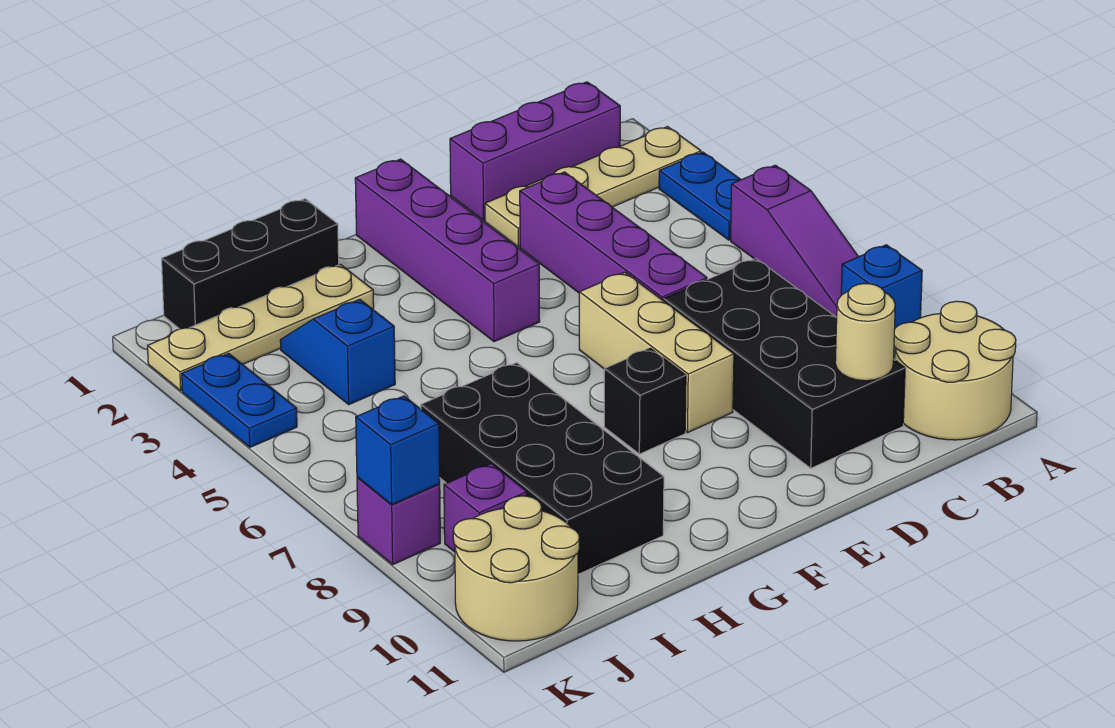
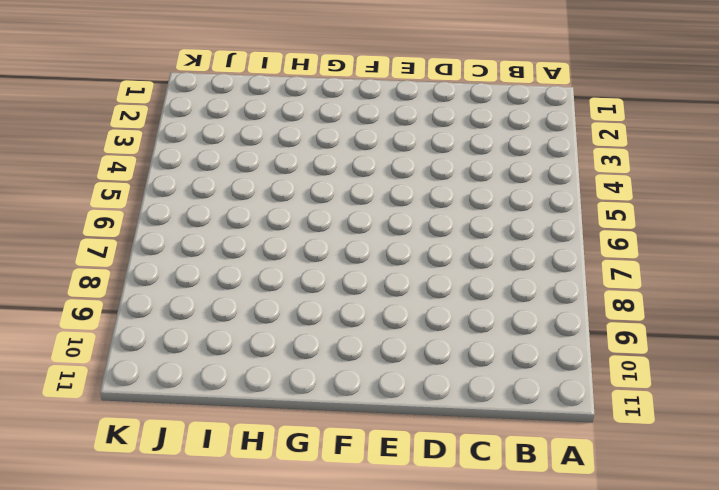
none -> tan 1x4 plate [485,127,701,247]
none -> blue 1x2 plate [659,152,741,240]
none -> purple 1x3 slope [731,165,858,317]

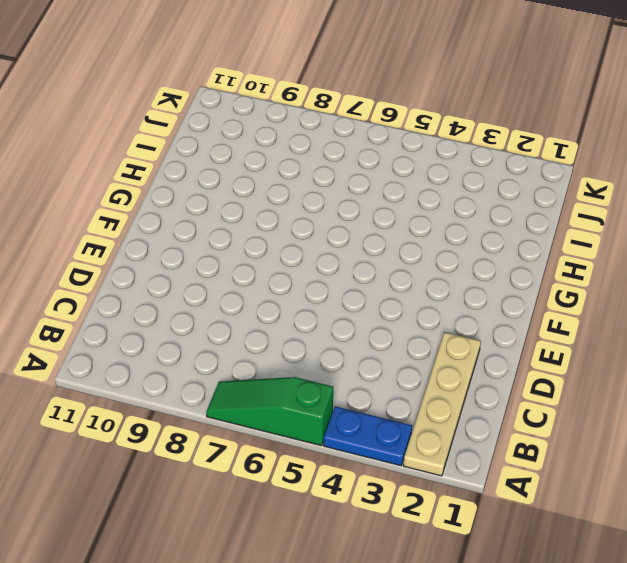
green 1x3 slope [206,377,333,446] -> purple 1x3 slope [731,165,858,317]
none -> blue 1x1 brick [841,245,922,330]
none -> tan 2x2 round brick [894,301,1016,440]
none -> purple 1x3 brick [450,82,620,221]

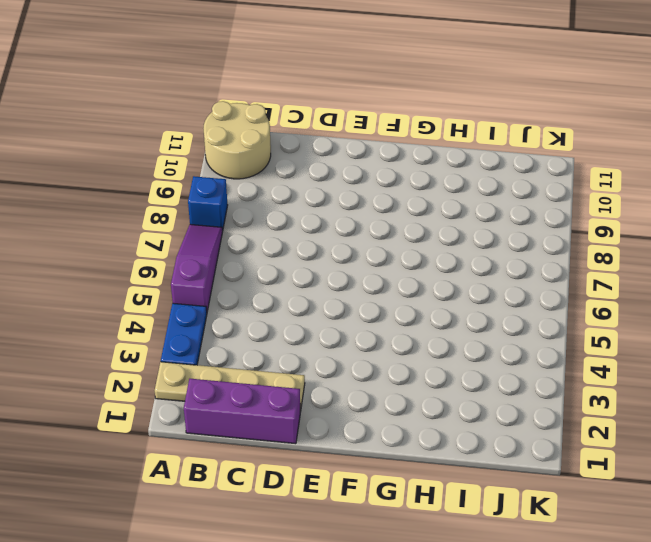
none -> black 2x4 brick [664,259,905,468]
none -> purple 1x4 brick [520,172,707,301]
none -> tan 1x3 brick [579,272,734,433]

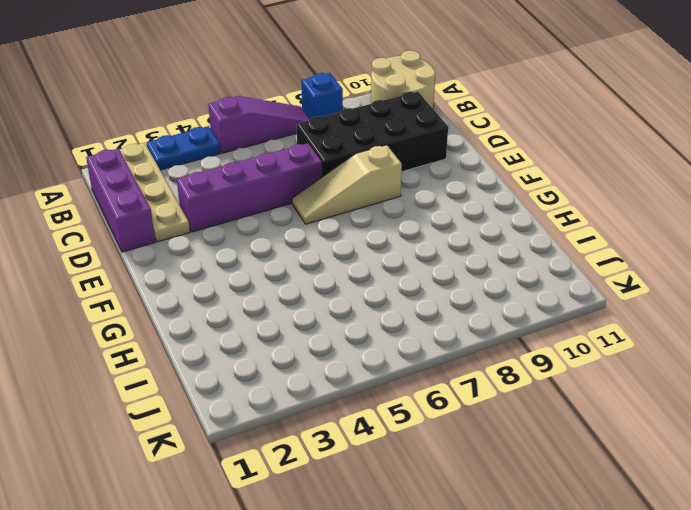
tan 1x3 slope [292,145,402,224] -> tan 1x3 brick [579,272,734,433]
none -> purple 1x4 brick [355,159,540,342]
none -> black 1x1 brick [604,348,686,454]
none -> black 1x3 brick [162,199,339,329]

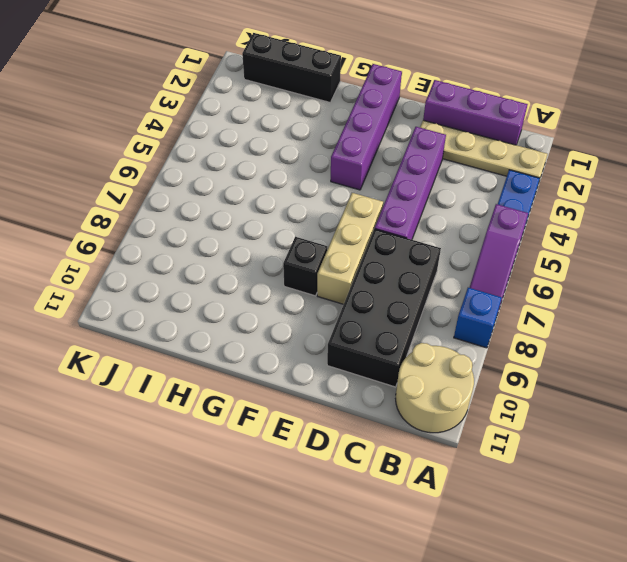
none -> tan 1x4 plate [148,264,374,391]
none -> black 2x4 brick [421,363,664,574]
none -> blue 1x2 slope [280,299,395,404]

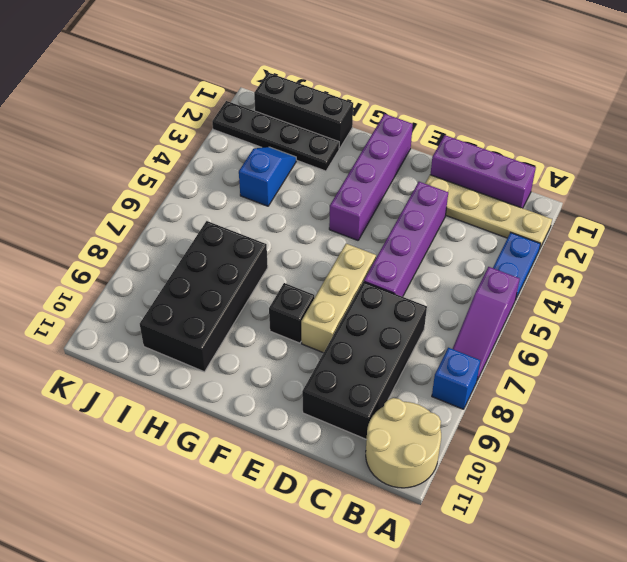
black 1x4 plate [212,101,339,171] -> tan 1x4 plate [148,264,374,391]
none -> purple 1x1 brick [444,464,527,552]
none -> tan 2x2 round brick [453,496,579,641]
none -> blue 1x2 plate [182,353,297,447]

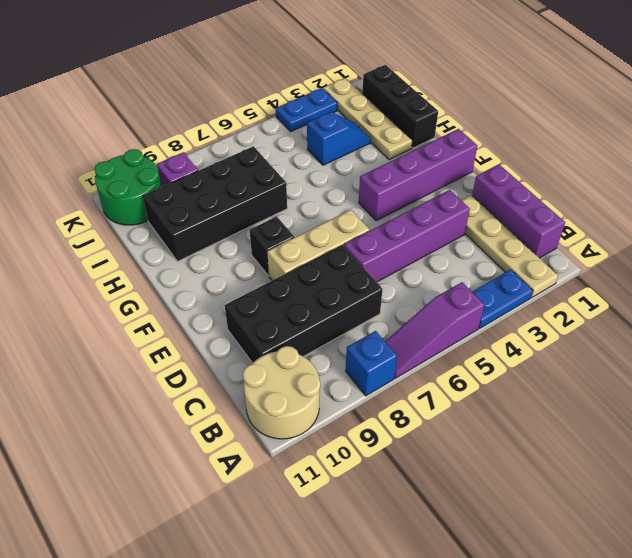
green 2x2 round brick [94,149,161,225] -> tan 2x2 round brick [453,496,579,641]
none -> purple 1x1 brick [357,477,440,564]
none -> tan 1x1 round brick [835,284,895,381]
none -> blue 1x1 brick [356,396,440,505]

